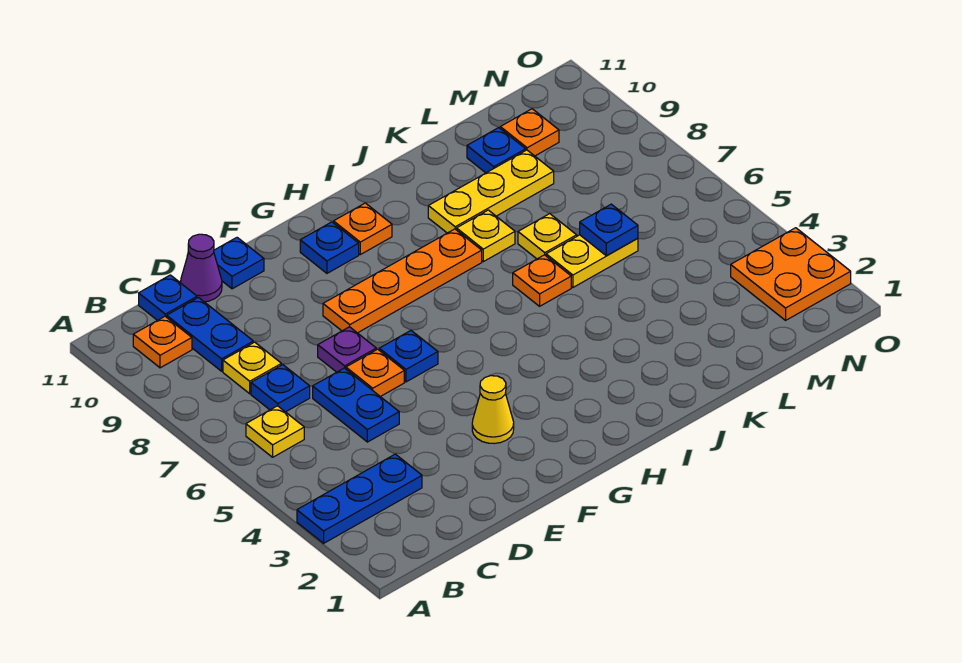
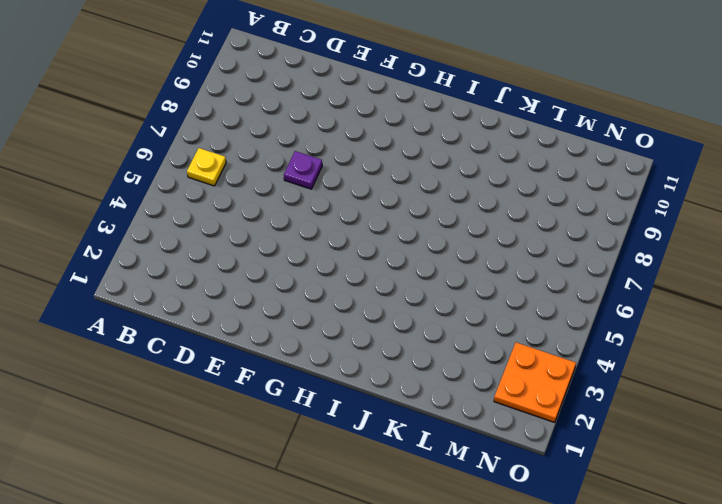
none -> blue 1x3 plate [297,454,422,543]
none -> orange 1x1 plate [133,316,192,368]
none -> blue 1x1 plate [251,365,310,412]

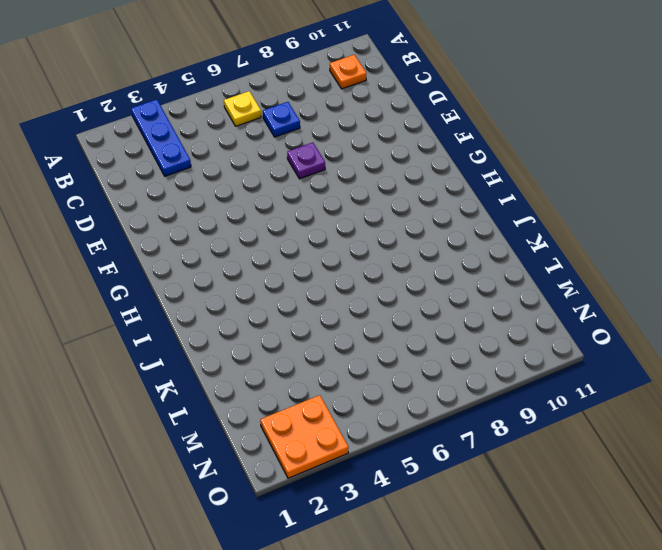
none -> yellow 1x1 plate [223,342,281,394]
none -> blue 1x2 plate [167,297,253,371]
none -> blue 1x1 plate [139,275,197,320]

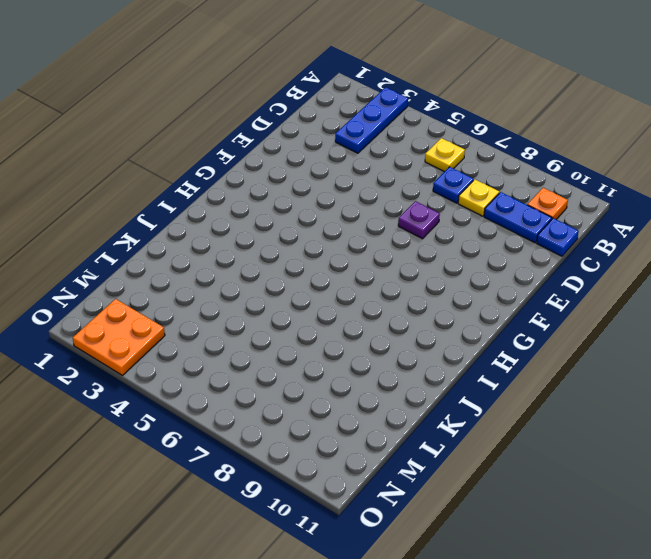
none -> blue 1x2 plate [313,368,399,442]
none -> purple 1x1 cone [181,234,222,302]
none -> orange 1x1 plate [346,349,404,397]

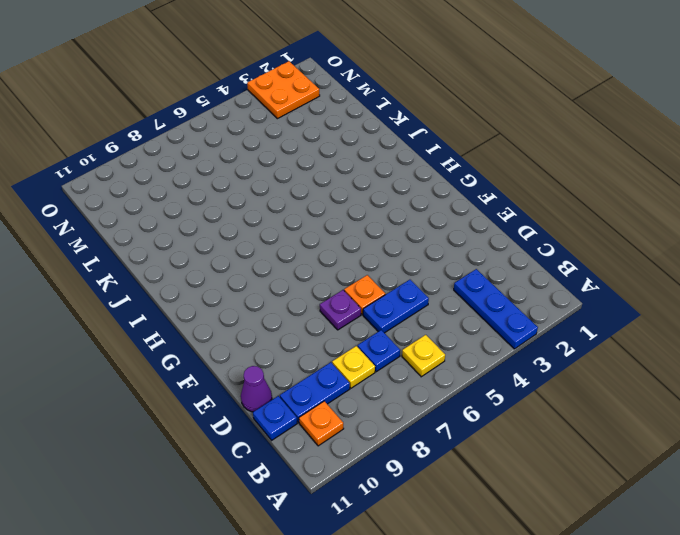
none -> blue 1x1 plate [214,238,264,289]
none -> yellow 1x1 cone [472,376,514,444]
none -> blue 1x1 plate [379,331,438,382]

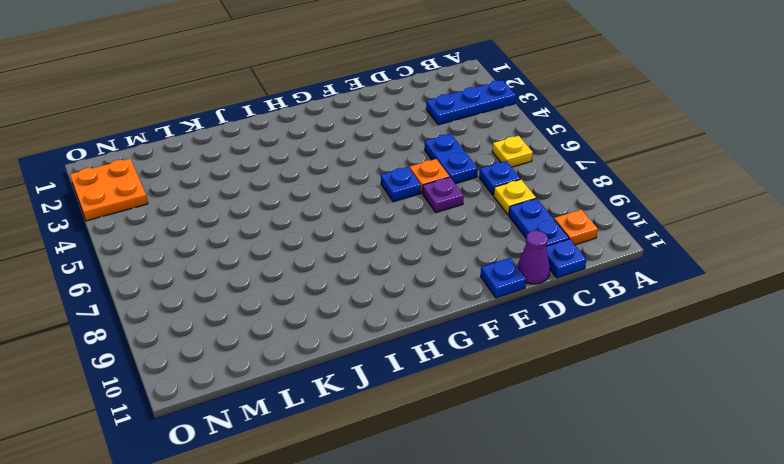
none -> yellow 1x1 cone [472,376,514,444]
none -> orange 1x4 plate [323,229,482,333]
none -> blue 1x1 plate [300,222,359,273]

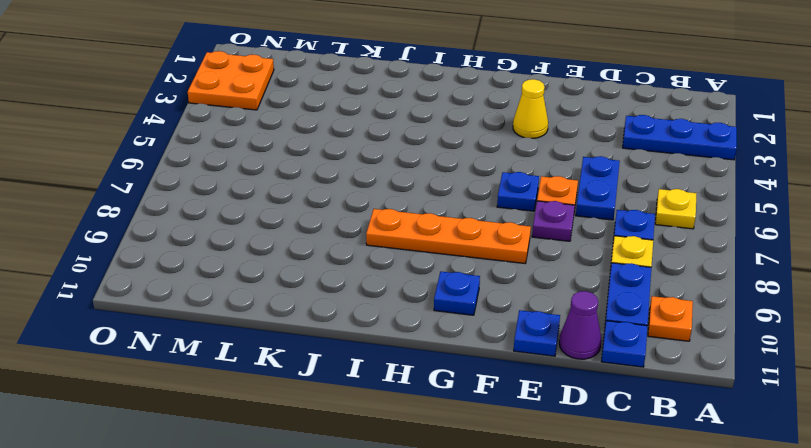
none -> orange 1x1 plate [334,203,392,254]
none -> orange 1x1 plate [513,255,571,306]
none -> yellow 1x1 plate [457,210,515,262]

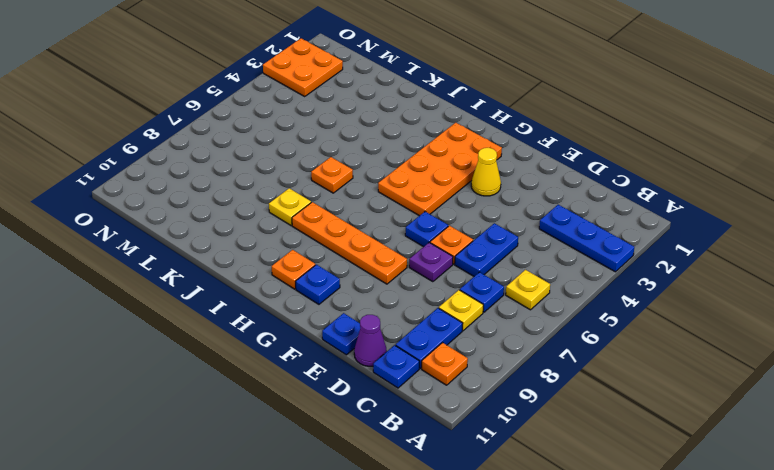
orange 2x4 plate [378,123,502,216] -> none
none -> yellow 1x3 plate [428,150,554,233]
none -> yellow 1x2 plate [546,235,638,287]
none -> yellow 1x1 plate [518,214,577,259]

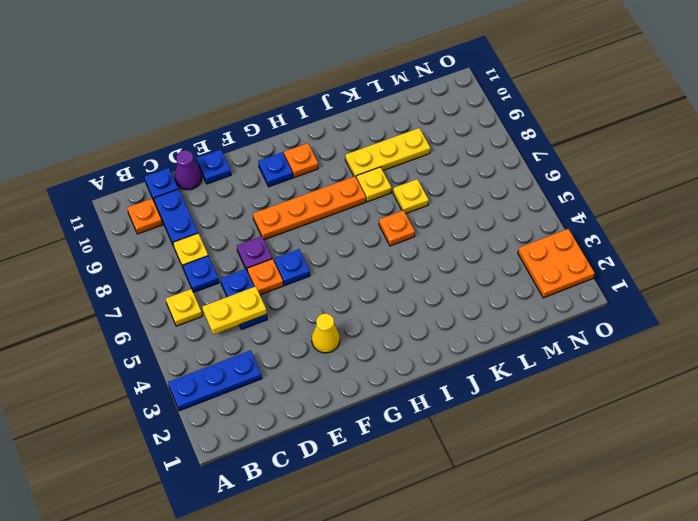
yellow 1x2 plate [202,286,267,335] -> yellow 1x2 plate moved to [546,235,638,287]
none -> blue 1x1 plate [467,128,526,173]
none -> orange 1x1 plate [500,109,559,156]
none -> blue 1x1 plate [580,204,638,256]

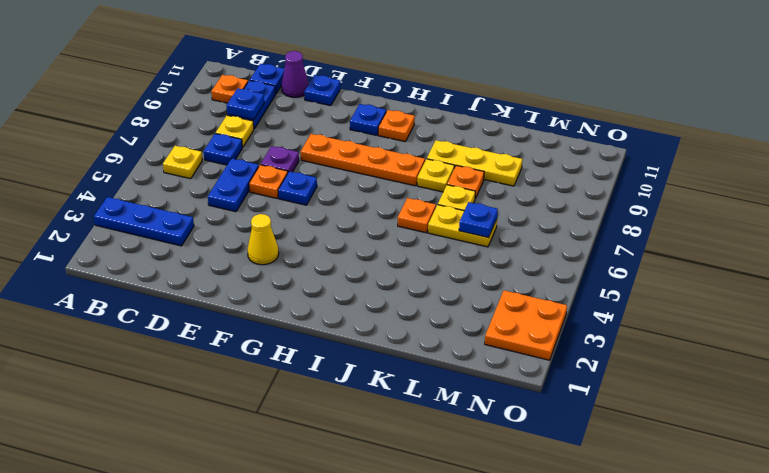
blue 1x1 plate [227,88,264,120] -> blue 1x1 plate moved to [467,128,526,173]
orange 1x1 plate [447,165,484,199] -> orange 1x1 plate moved to [500,109,559,156]

